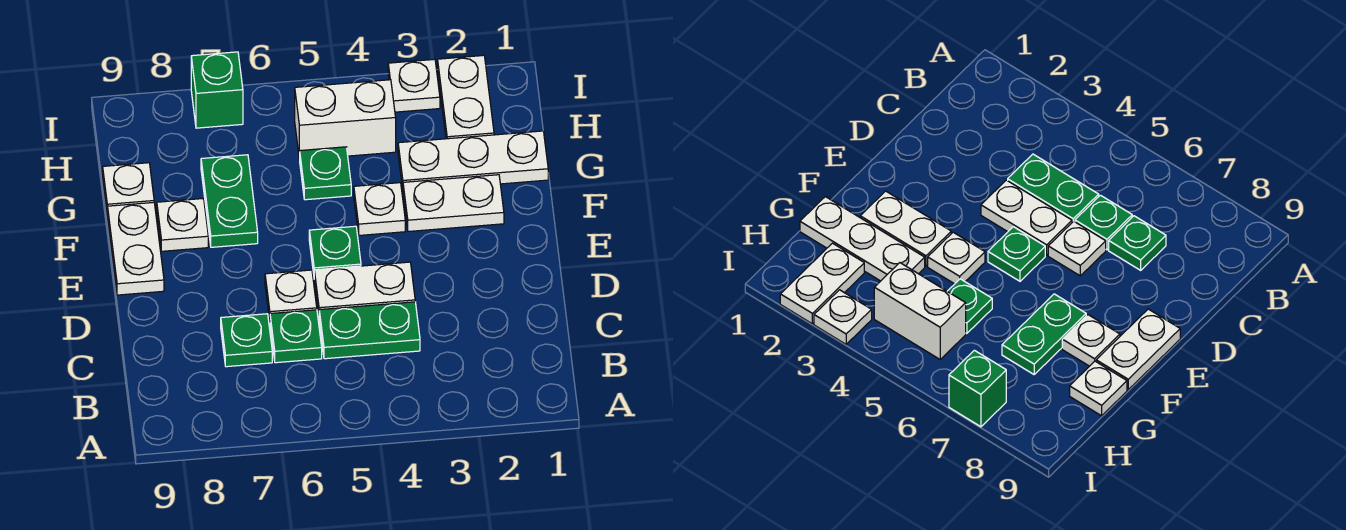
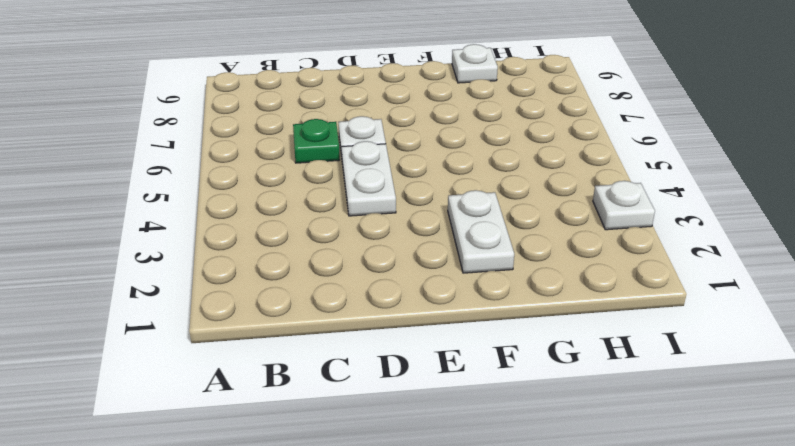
none -> green 1x2 plate [319,302,420,359]
none -> green 1x1 plate [221,314,272,367]
none -> green 1x1 plate [309,226,361,274]

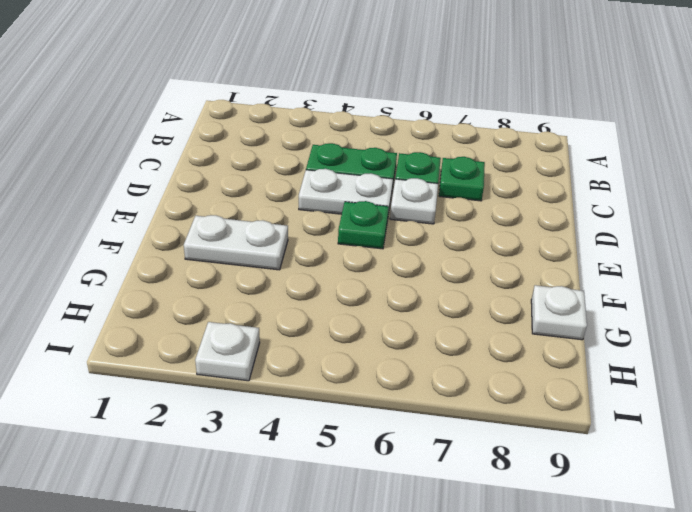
none -> white 1x2 plate [108,203,164,295]
none -> white 1x1 plate [354,183,405,235]
none -> green 1x2 plate [201,155,258,247]

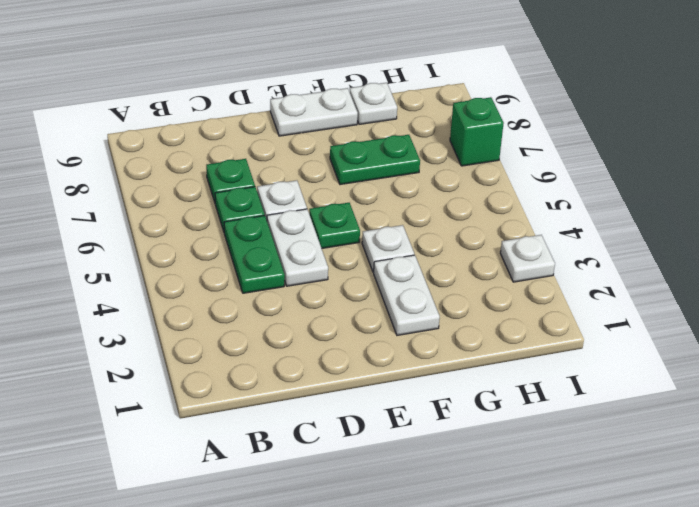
none -> white 1x1 plate [157,199,208,251]
none -> white 1x3 plate [398,131,548,189]
none -> green 1x1 plate [300,147,351,200]

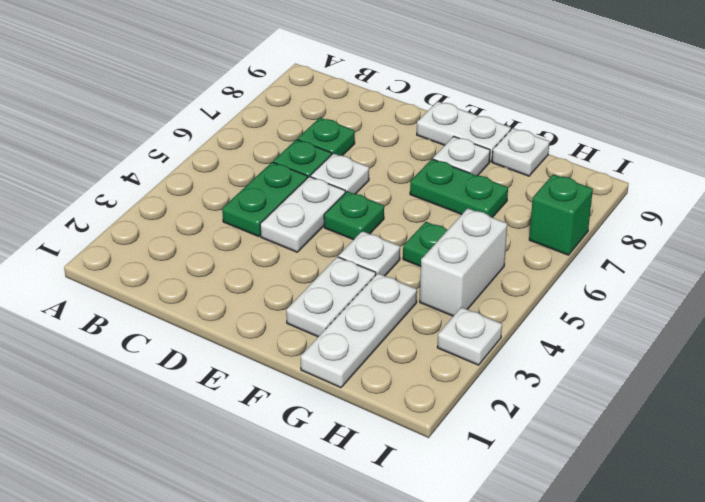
none -> white 1x2 plate [438,55,494,139]

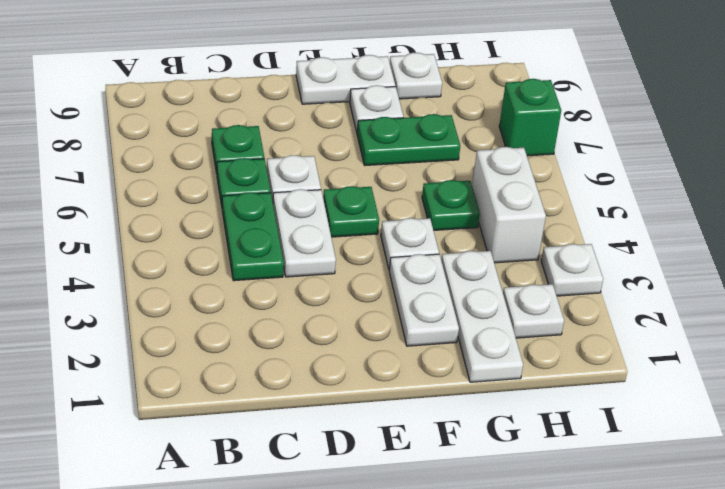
white 1x1 plate [503,284,564,338] -> white 1x2 plate [438,55,494,139]

